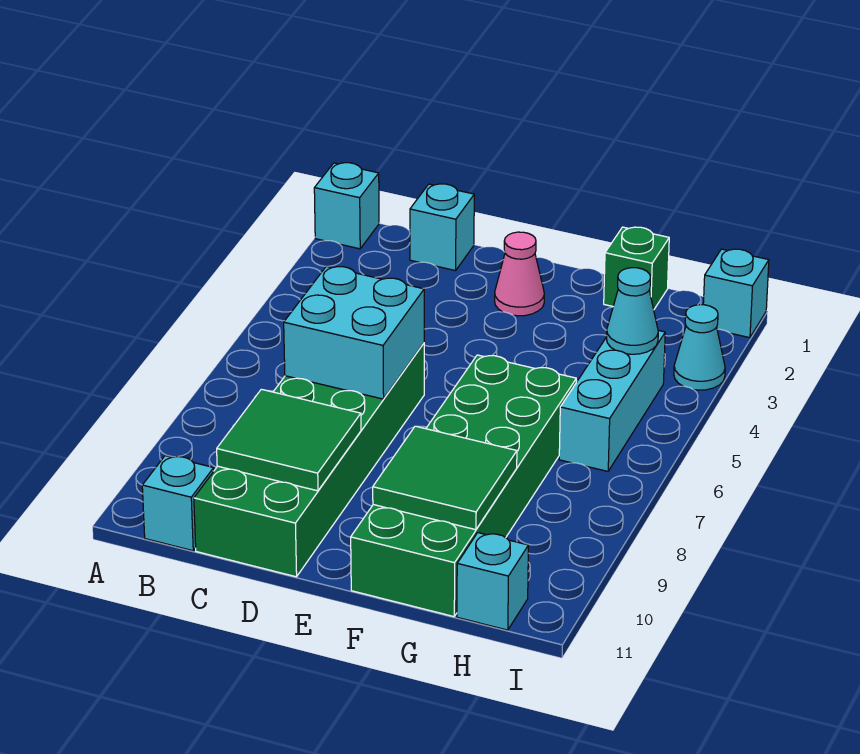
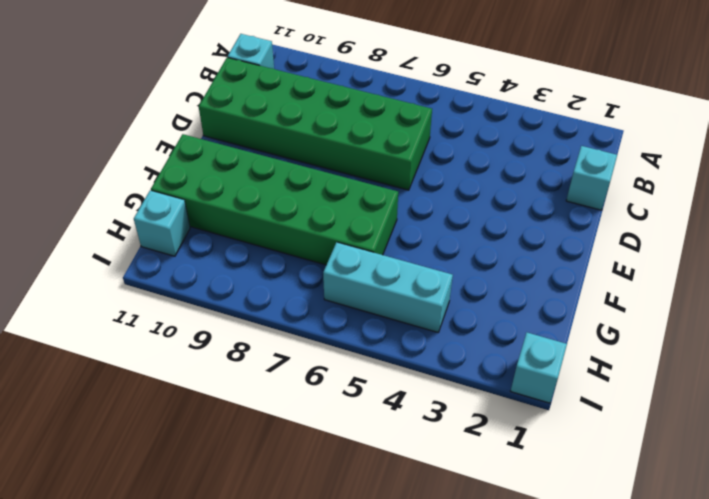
none -> cyan 1x1 brick [314,163,379,249]
none -> pink 1x1 cone [495,232,544,316]
none -> green 1x1 brick [604,227,669,309]

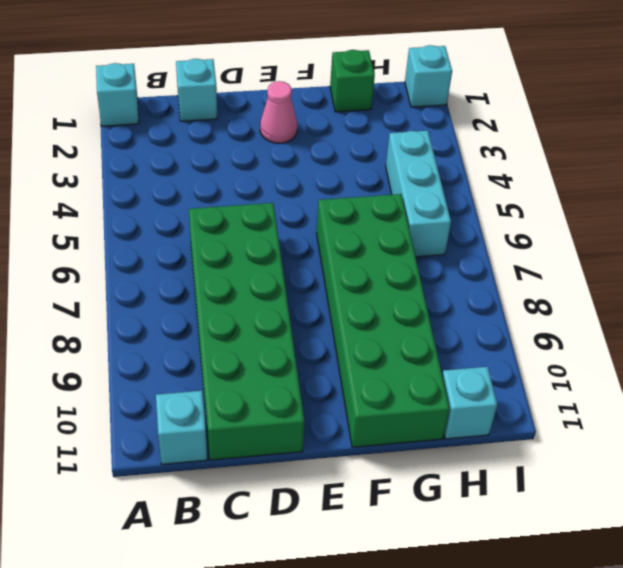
none -> cyan 1x1 cone [674,305,725,390]
none -> cyan 2x2 brick [284,266,424,399]
none -> green 2x2 tile [217,389,361,491]

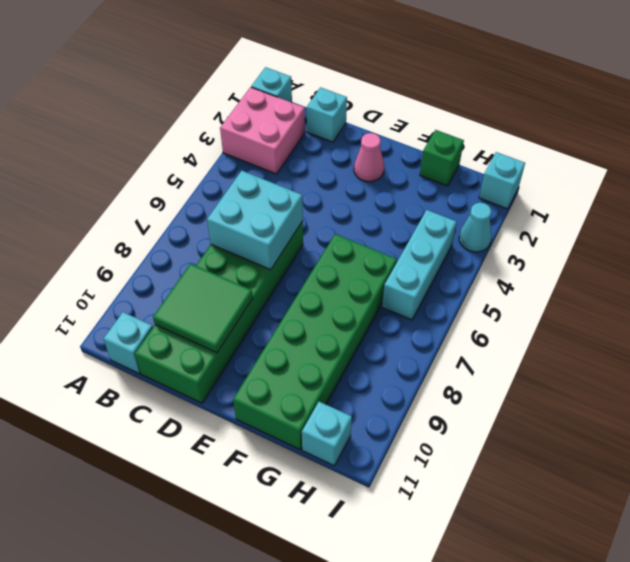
pink 2x2 brick [220,87,305,174] -> none
none -> green 2x2 tile [373,426,517,530]
none -> cyan 1x1 cone [607,268,658,354]

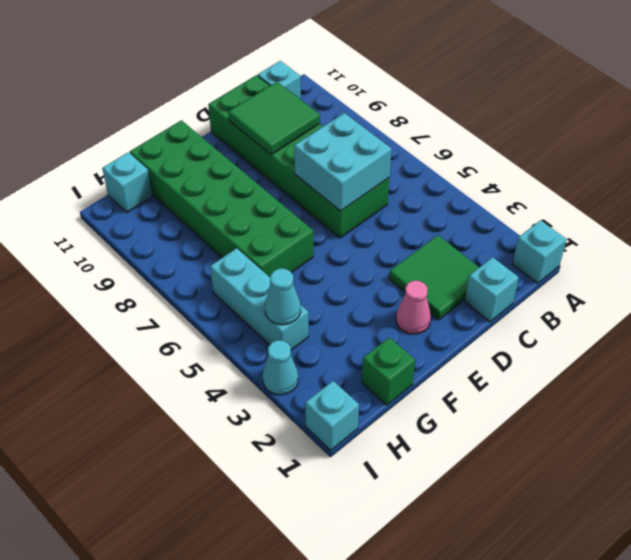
green 2x2 tile [389,235,479,320] -> green 2x2 tile moved to [373,426,517,530]

